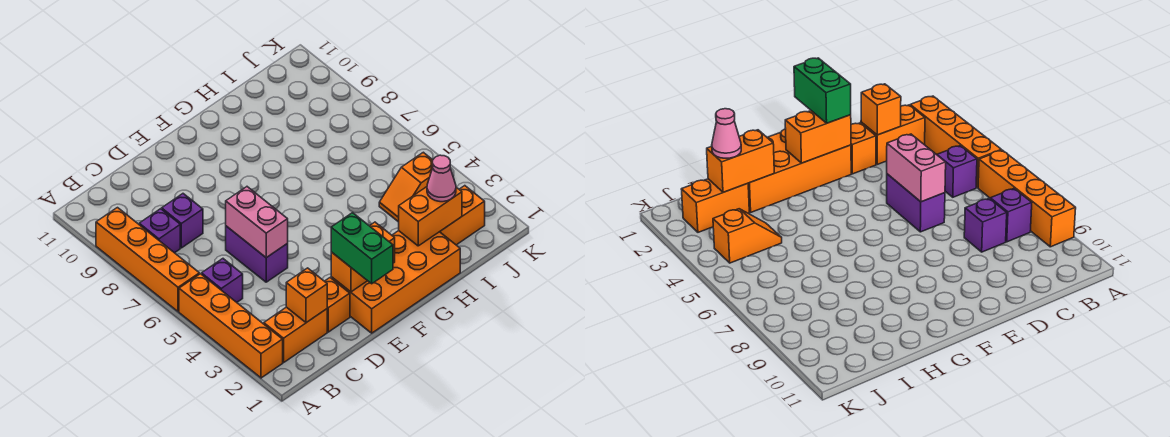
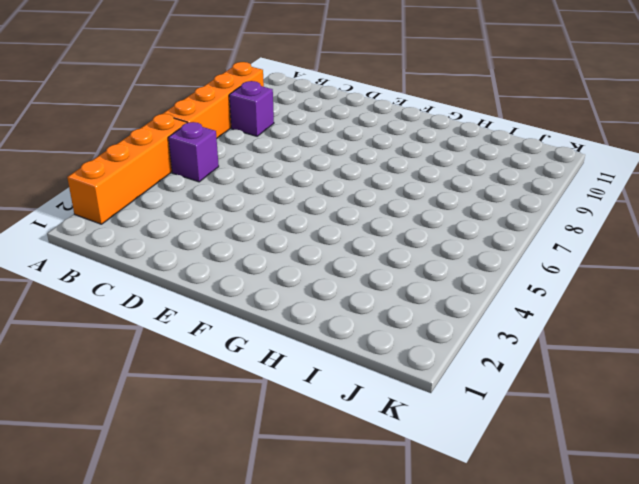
none -> orange 1x2 brick [264,307,327,363]
none -> purple 1x1 brick [162,194,203,248]
none -> orange 1x1 brick [325,278,350,332]

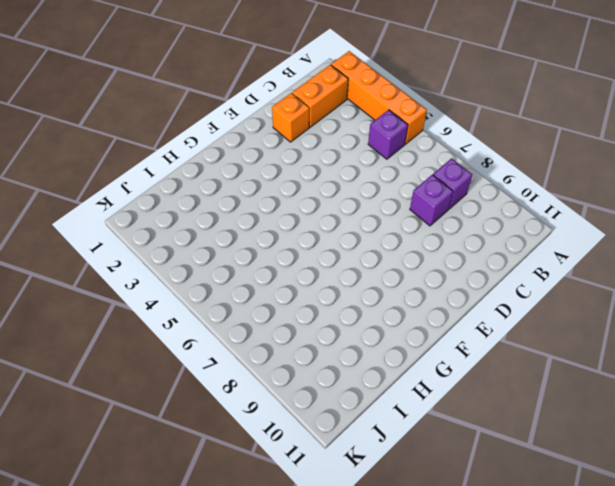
none -> orange 1x4 brick [96,208,199,312]
none -> purple 1x2 brick [226,226,288,282]
none -> orange 2x4 brick [331,231,460,333]

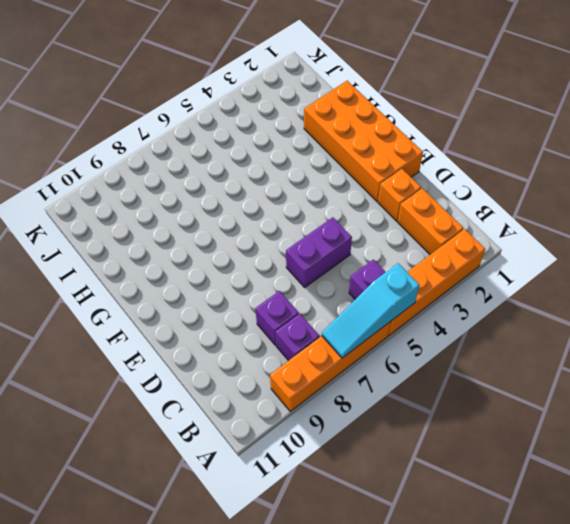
cyan 1x3 slope [322,263,420,358] -> none
none -> orange 1x2 brick [440,186,485,245]
none -> orange 1x2 slope [379,152,433,222]
none -> orange 1x1 brick [286,268,327,323]

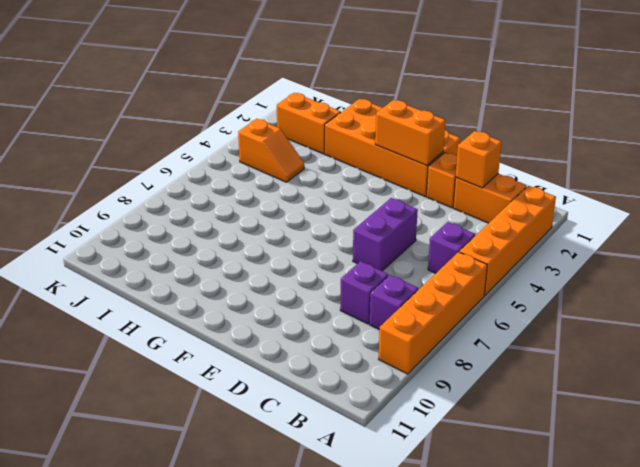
none -> pink 1x2 brick [226,187,288,258]
none -> orange 1x2 brick [399,187,462,246]
none -> green 1x2 brick [331,213,393,284]

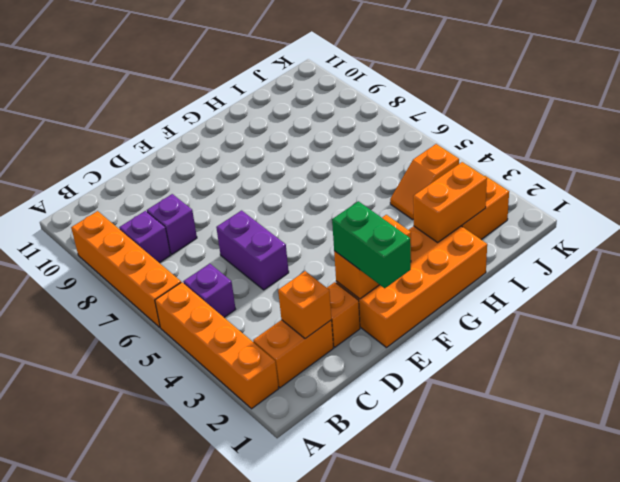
none -> pink 1x2 brick [226,187,288,258]
none -> pink 1x1 cone [427,155,456,202]

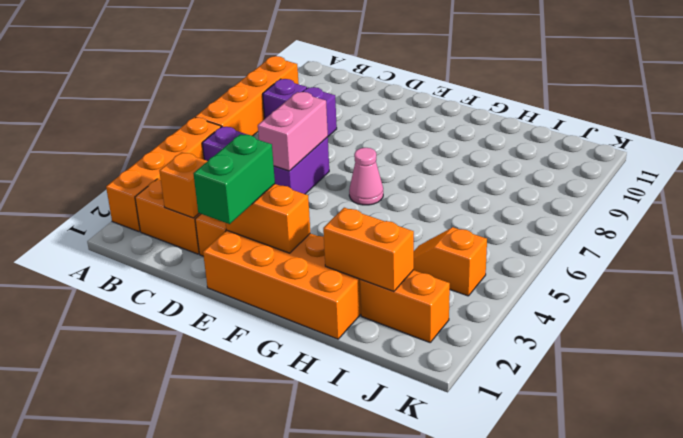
pink 1x1 cone [349,148,383,205] -> pink 1x1 cone moved to [427,155,456,202]

